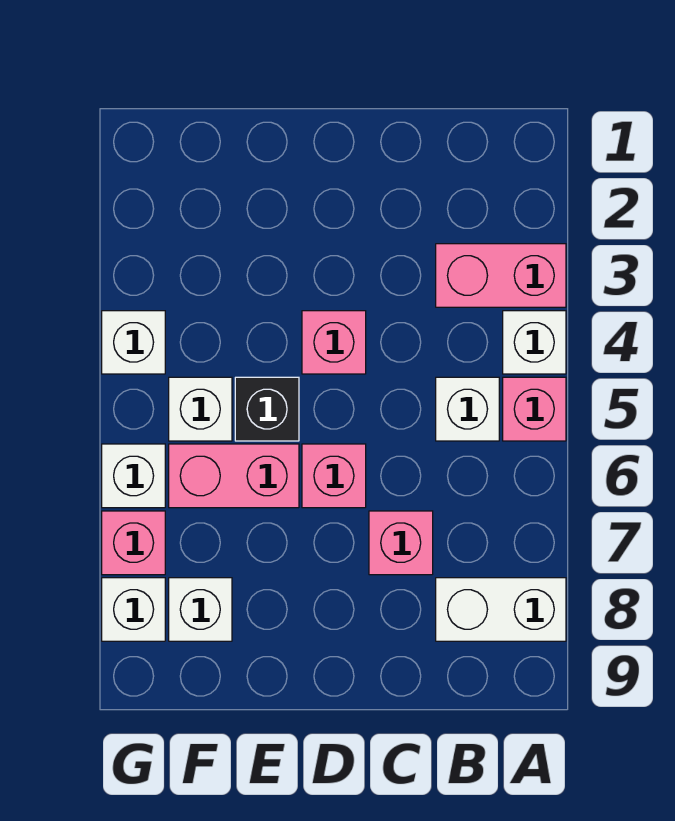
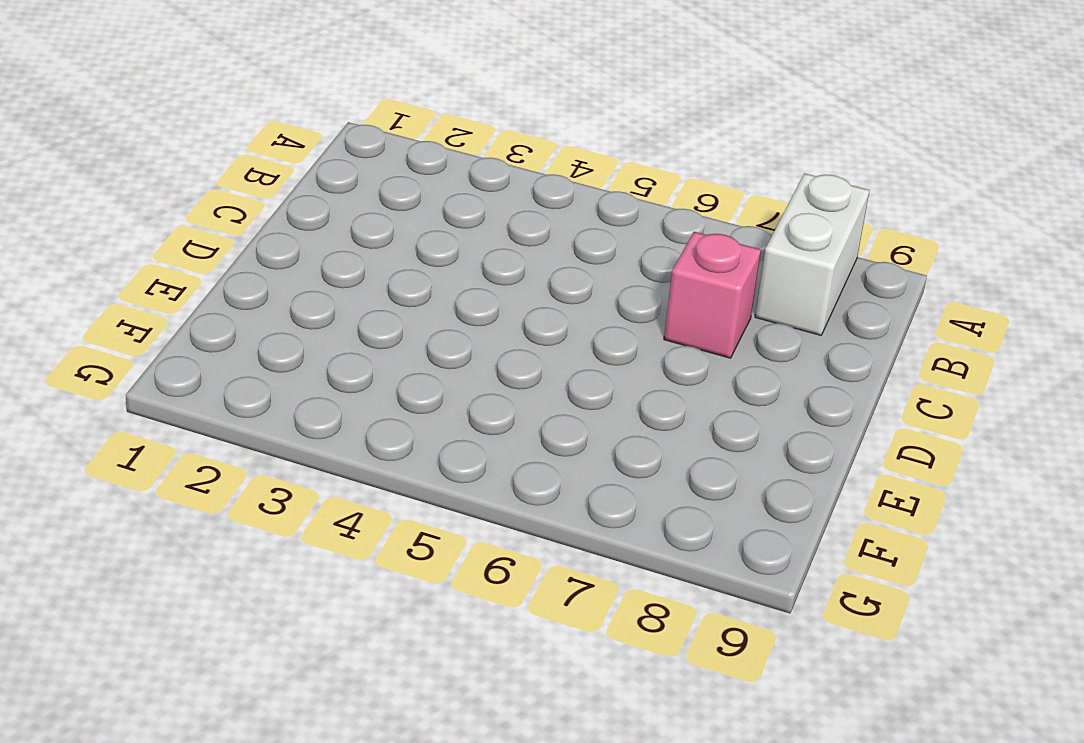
none -> pink 1x2 brick [436,244,566,307]
none -> white 1x1 brick [503,311,566,374]
none -> pink 1x1 brick [503,377,566,441]

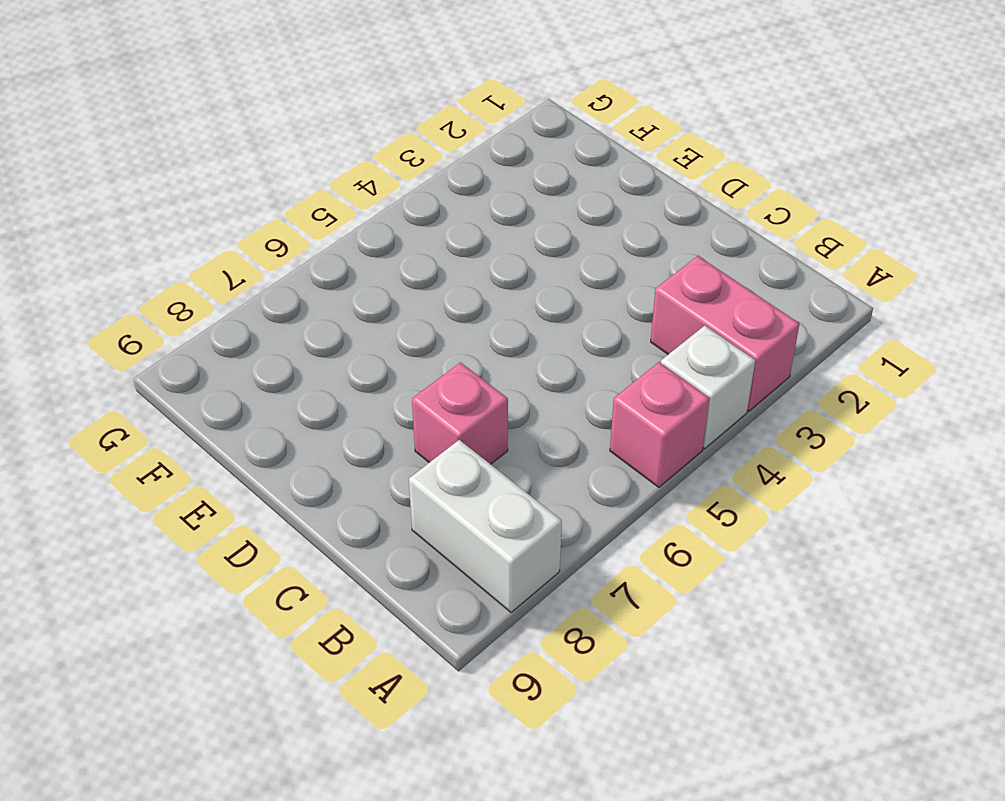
none -> white 1x1 brick [436,377,499,441]
none -> pink 1x1 brick [302,311,366,374]
none -> pink 1x1 brick [302,444,366,508]

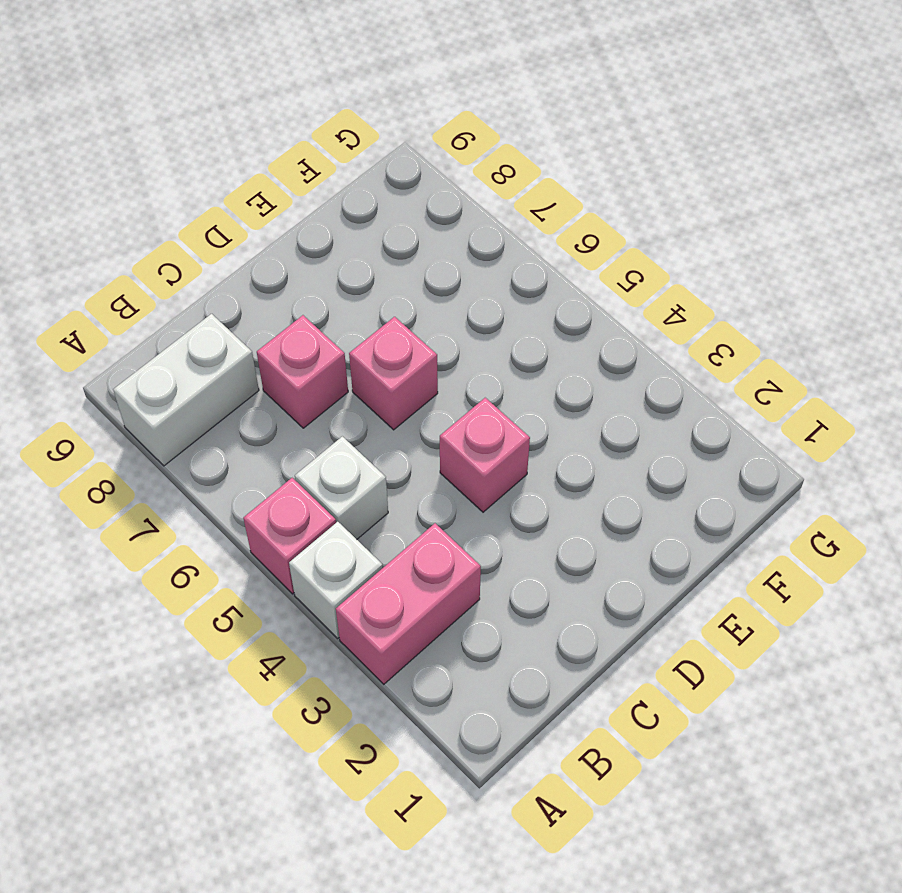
none -> black 1x1 brick [235,377,299,441]
none -> pink 1x2 brick [169,444,299,508]
none -> white 1x1 brick [169,377,232,441]

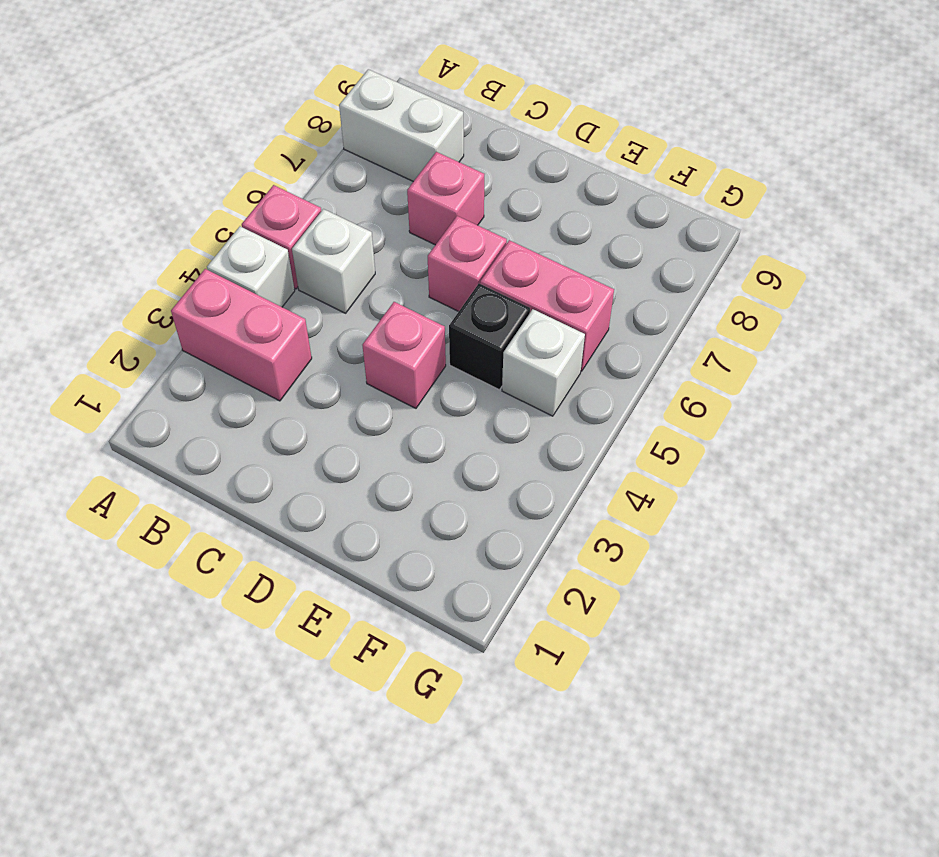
none -> white 1x1 brick [169,578,232,641]
none -> white 1x1 brick [102,311,165,374]
none -> white 1x1 brick [102,444,165,508]

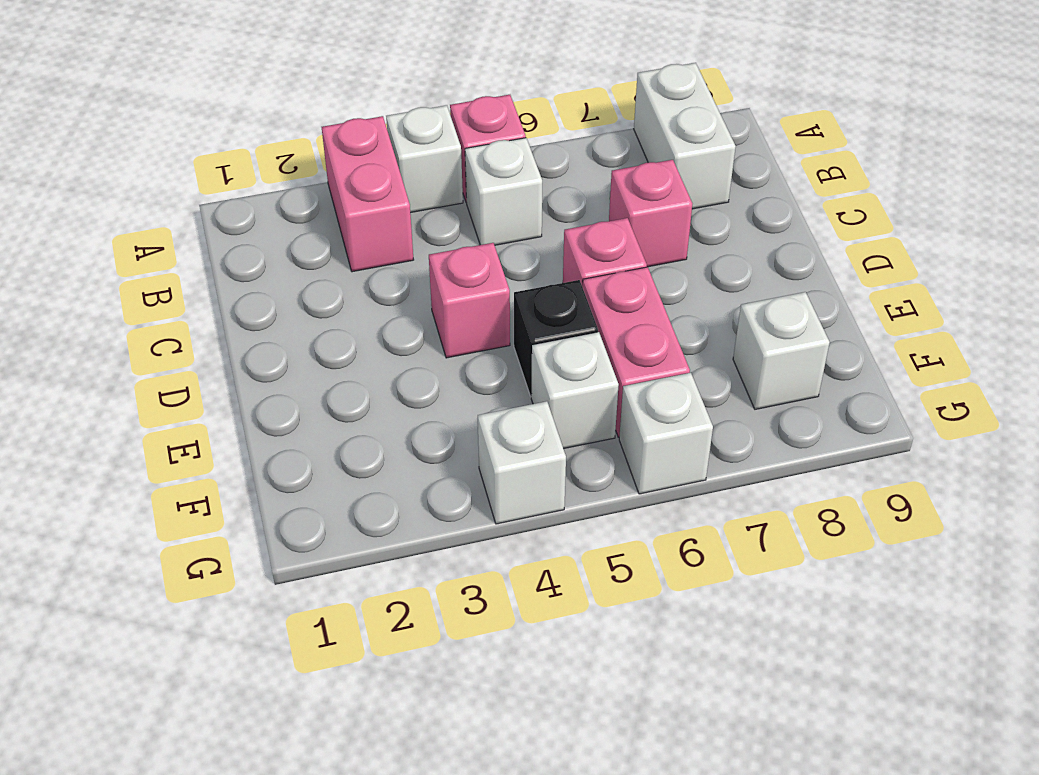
none -> pink 1x1 brick [102,511,165,575]
none -> white 1x1 brick [102,578,165,641]

